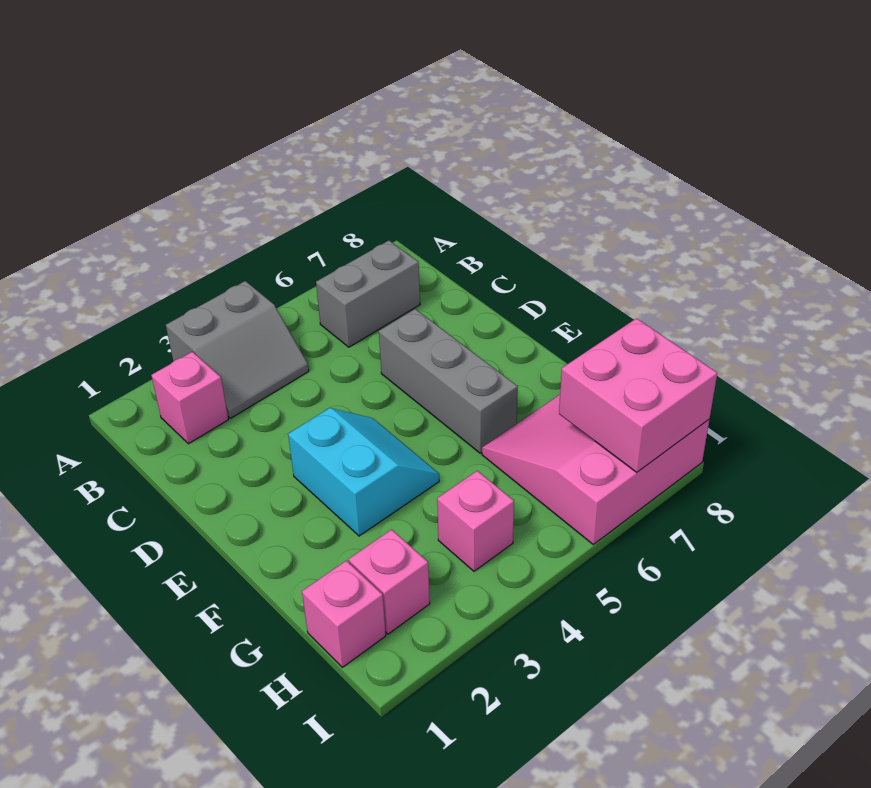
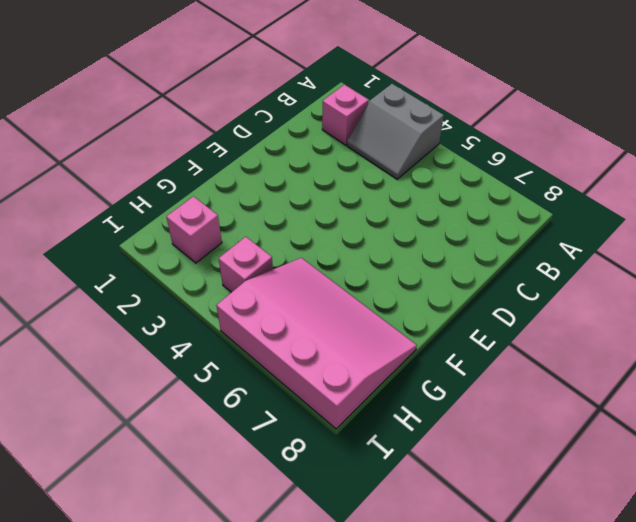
pink 3x4 slope [216,258,417,429] -> pink 3x3 slope [482,395,709,544]
none -> grey 1x2 brick [316,240,420,347]
none -> grey 1x3 brick [379,309,518,453]

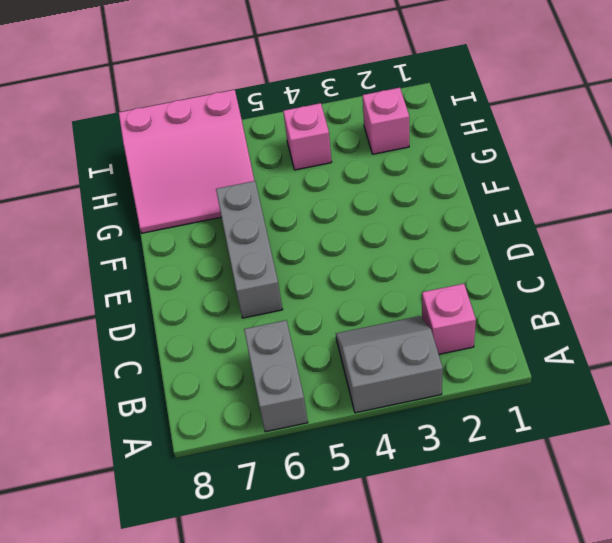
grey 1x2 brick [244,320,308,432] -> grey 1x2 brick turned to [316,240,420,347]
none -> cyan 2x2 slope [288,408,439,536]
none -> pink 1x1 brick [302,561,386,667]

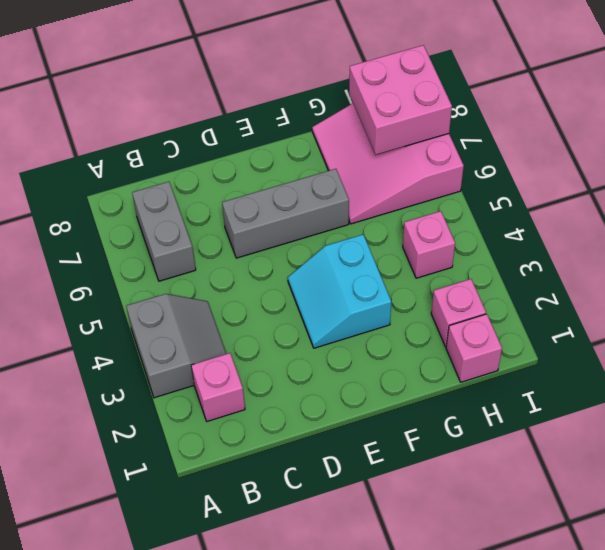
cyan 2x2 slope [288,234,391,348] -> cyan 2x2 slope turned to [288,408,439,536]

